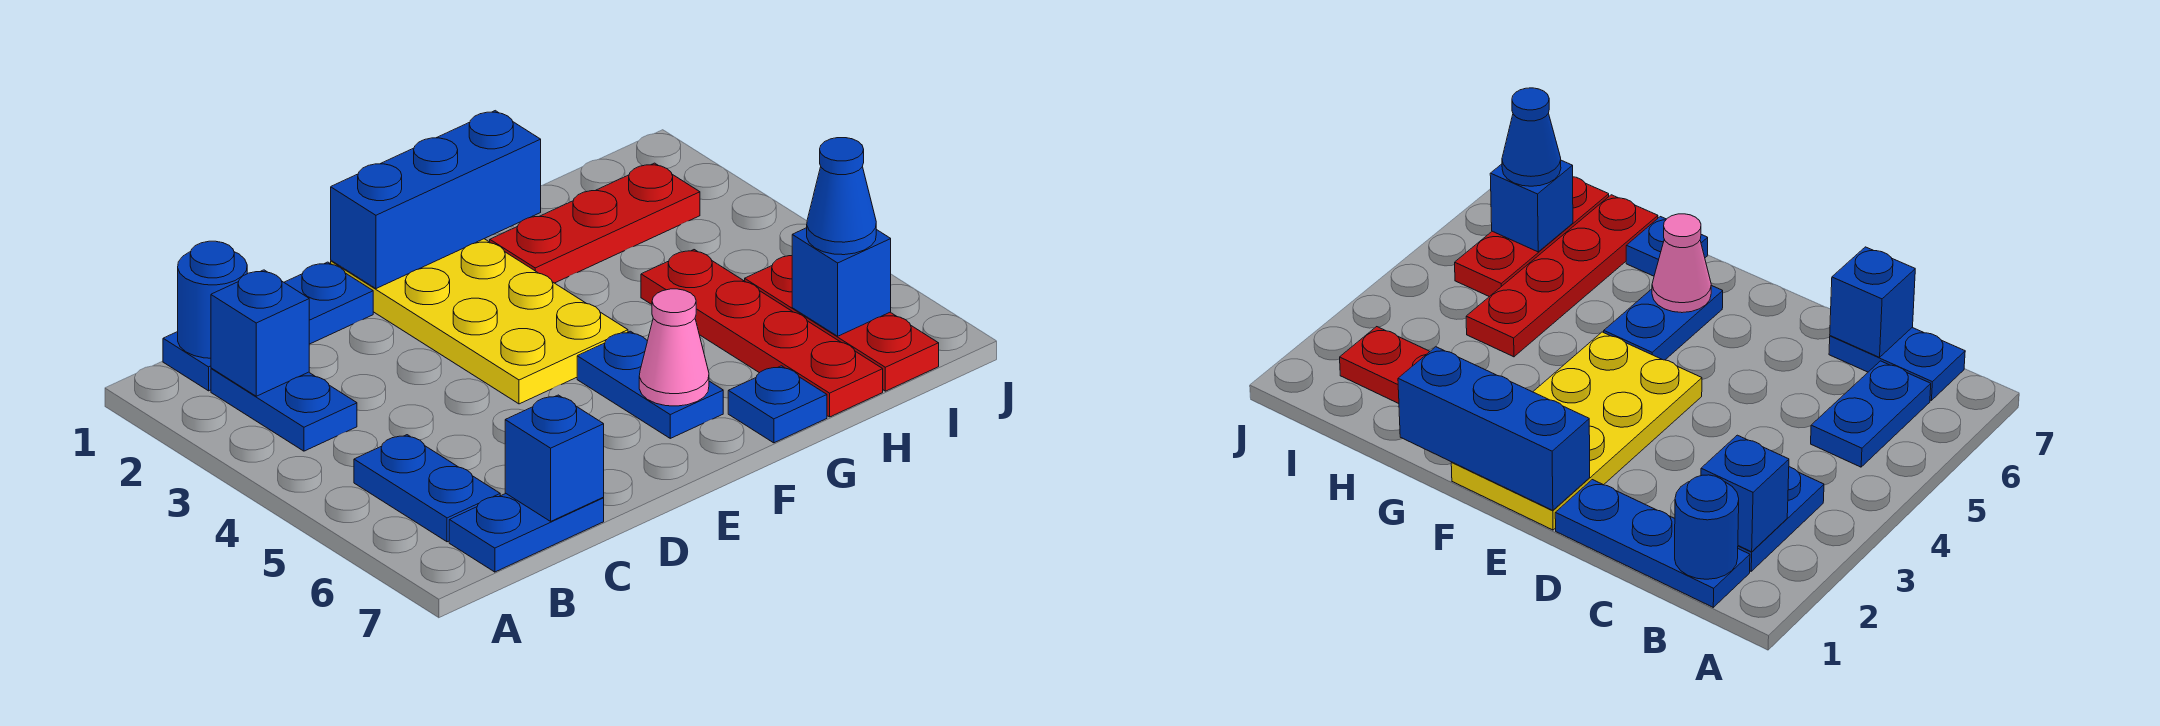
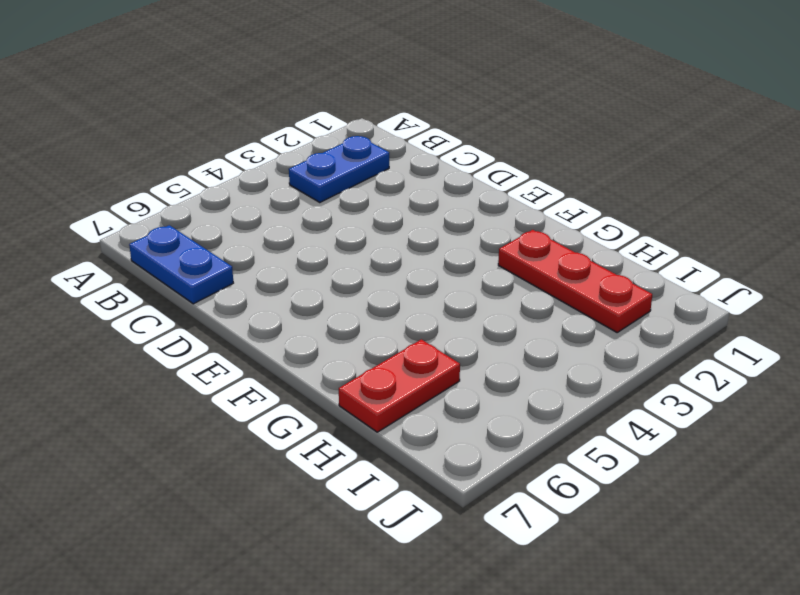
red 1x2 plate [339,339,460,432] -> red 1x4 plate [641,250,883,417]
none -> blue 1x3 plate [163,262,373,391]
none -> blue 1x2 plate [354,435,500,542]
none -> yellow 2x4 plate [331,239,628,404]

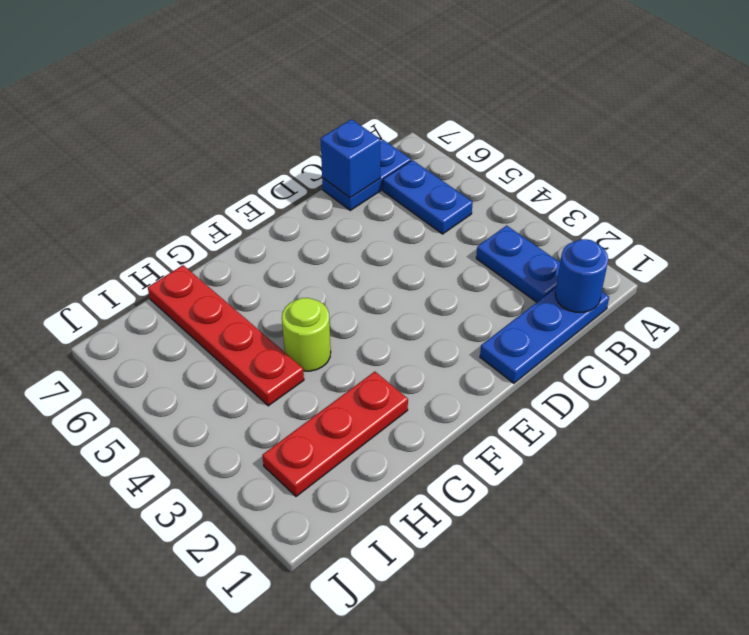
lime 1x1 round brick [282,298,331,371] -> none
none -> yellow 2x4 plate [331,239,628,404]
none -> blue 1x2 plate [577,331,723,438]
none -> blue 1x1 plate [728,366,827,443]

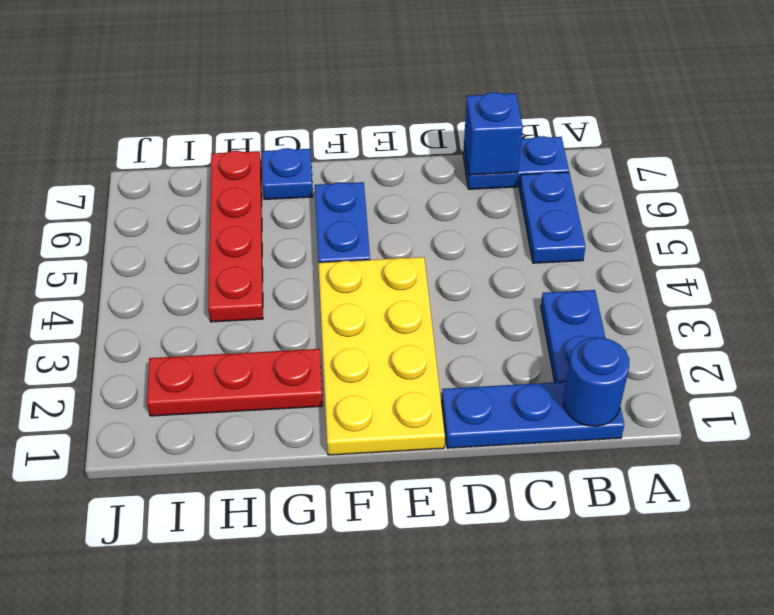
none -> red 1x3 plate [745,256,939,391]
none -> blue 1x1 brick [211,270,309,396]
none -> blue 1x3 brick [331,111,541,289]

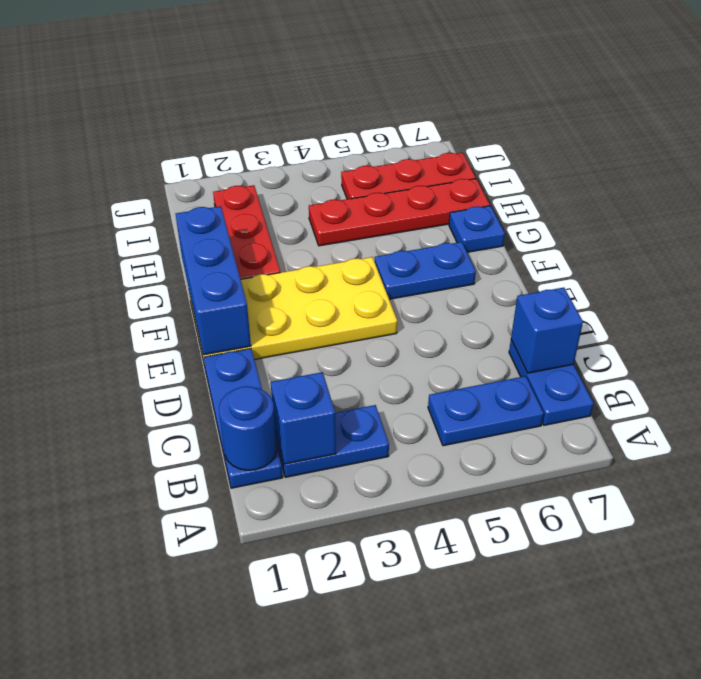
none -> pink 1x1 cone [639,289,709,406]
none -> blue 1x1 brick [792,228,891,336]
none -> blue 1x1 cone [807,138,876,255]

